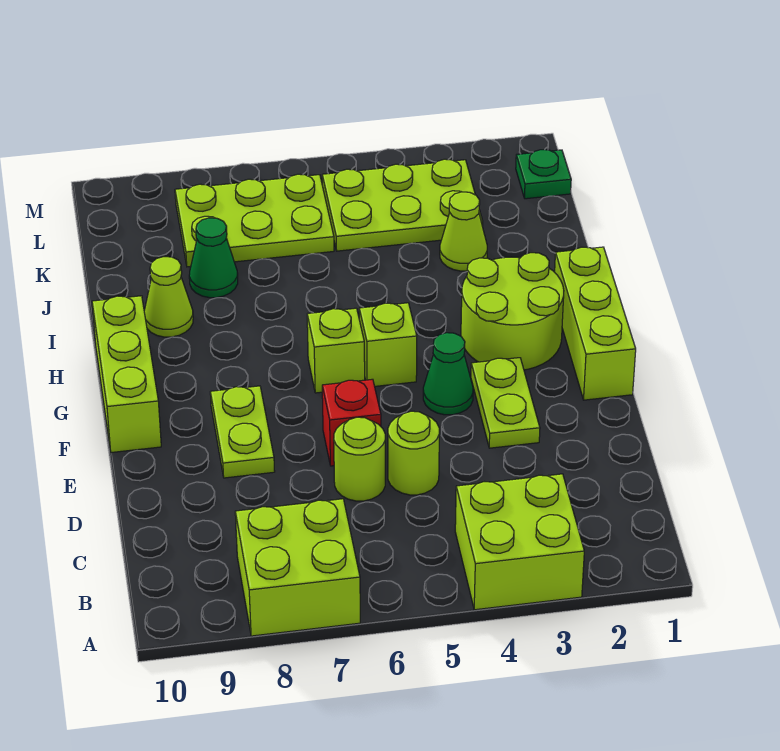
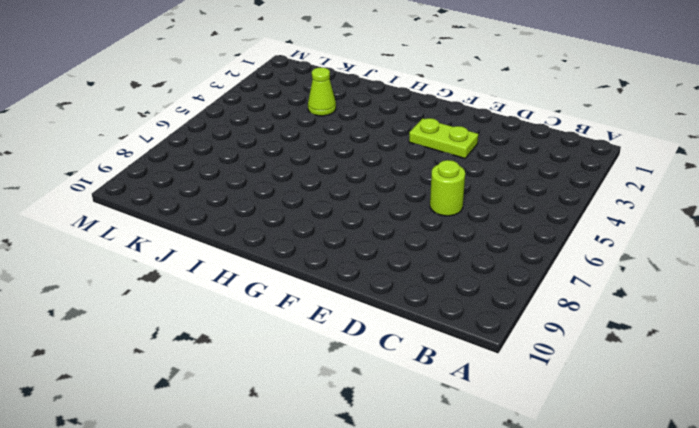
none -> lime 2x2 brick [455,474,584,610]
none -> lime 2x2 brick [235,499,360,636]
none -> lime 1x1 round brick [388,411,439,495]

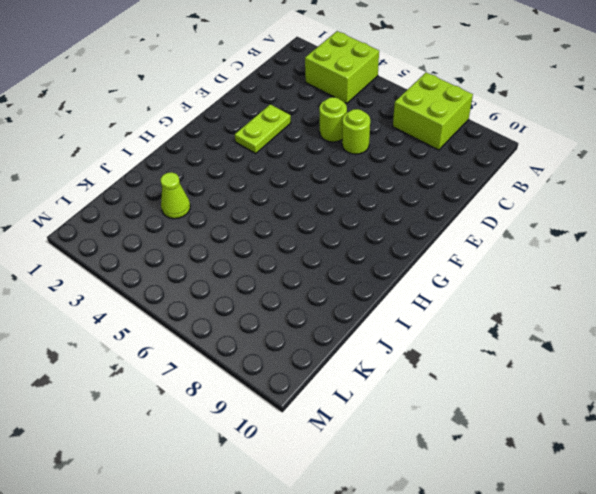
none -> red 1x1 brick [322,379,381,466]
none -> lime 1x2 plate [210,386,275,478]
none -> lime 1x3 brick [555,247,636,400]

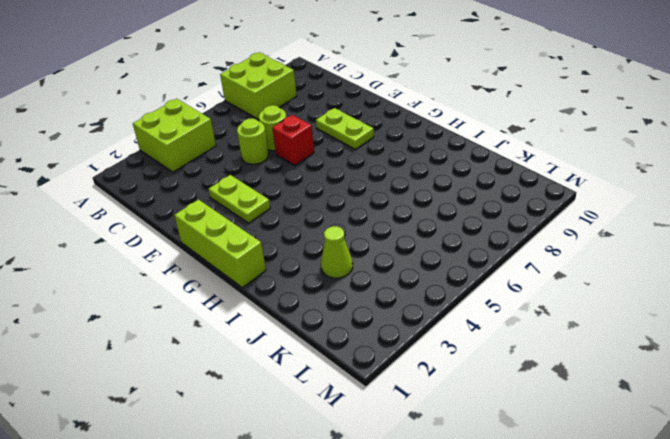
none -> green 1x1 cone [423,333,473,415]
none -> lime 1x3 brick [92,296,161,453]
none -> lime 2x2 round brick [461,253,564,370]

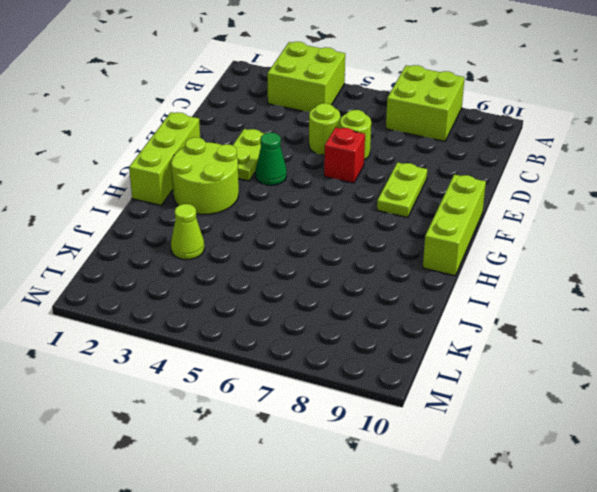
none -> lime 1x1 brick [359,303,417,386]
none -> lime 1x1 brick [307,308,365,393]
none -> lime 1x1 cone [144,257,193,337]

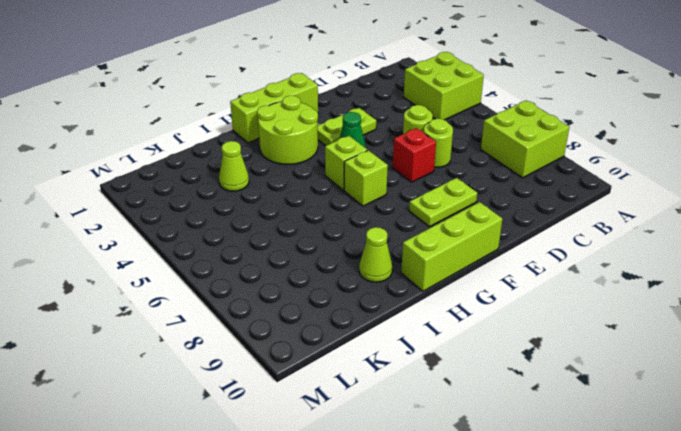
none -> green 1x1 cone [189,218,238,298]
none -> lime 2x3 plate [322,159,483,251]
none -> lime 2x3 plate [175,174,334,267]

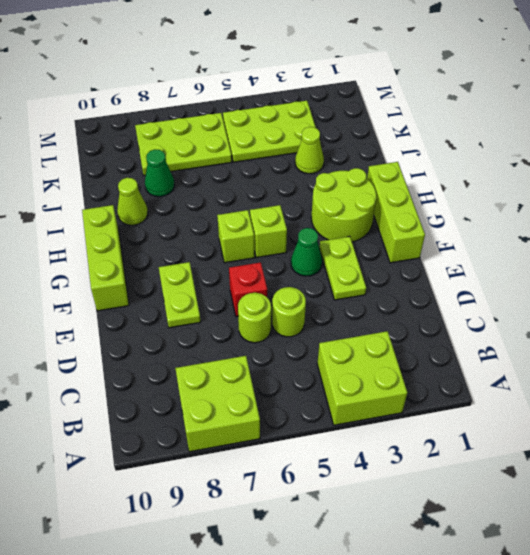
none -> green 1x1 plate [516,150,571,199]

